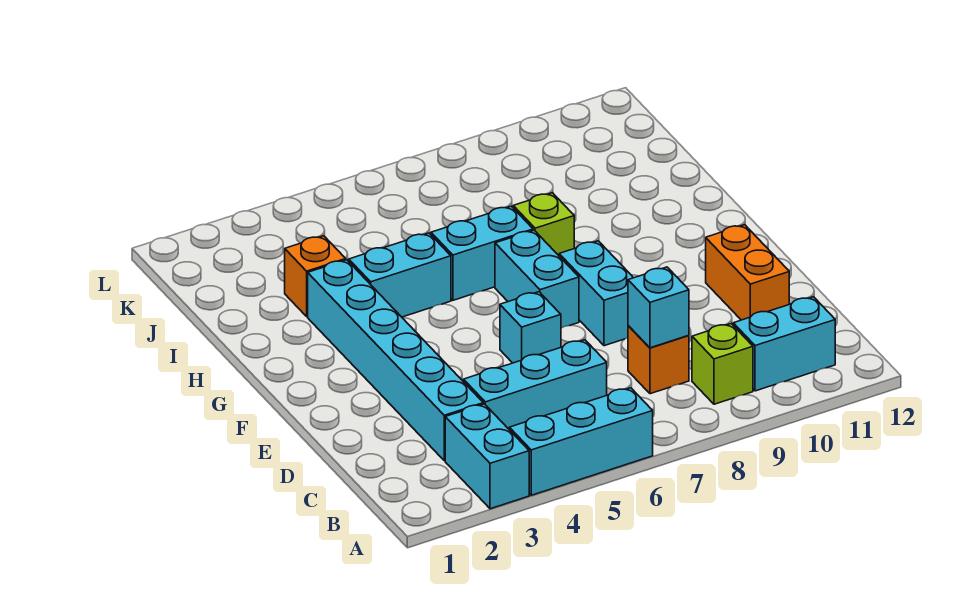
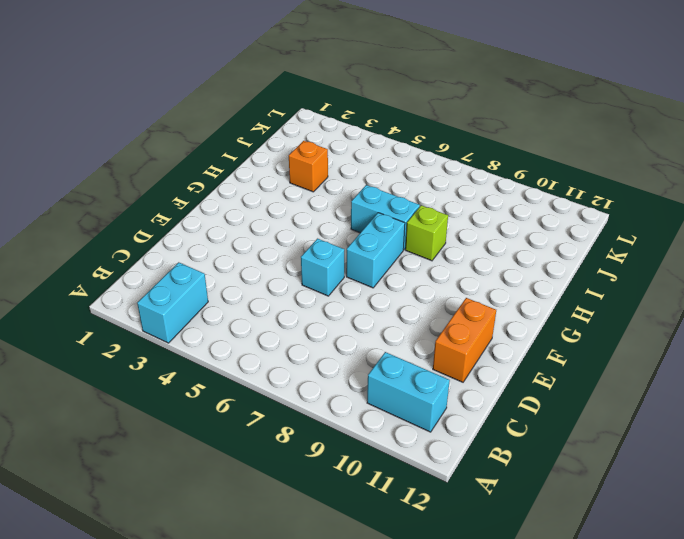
none -> cyan 1x3 brick [509,388,653,495]
none -> lime 1x1 brick [692,324,753,404]
none -> cyan 1x6 brick [308,260,483,461]

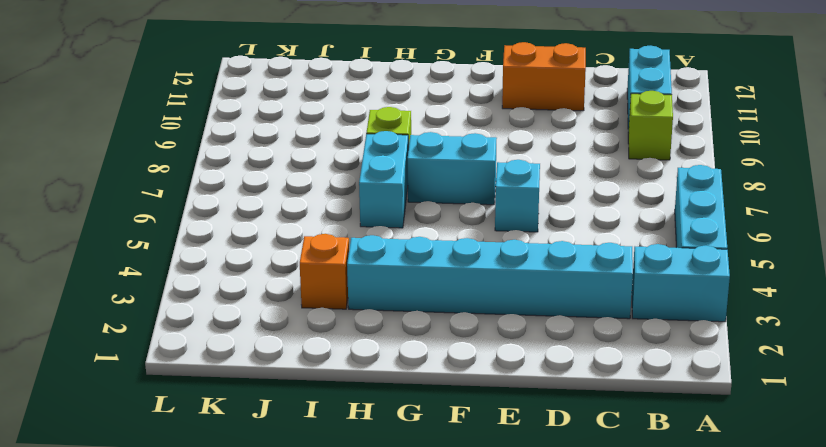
none -> cyan 1x3 brick [463,340,607,429]
none -> orange 1x1 brick [628,326,689,394]
none -> cyan 1x2 brick [559,241,633,346]

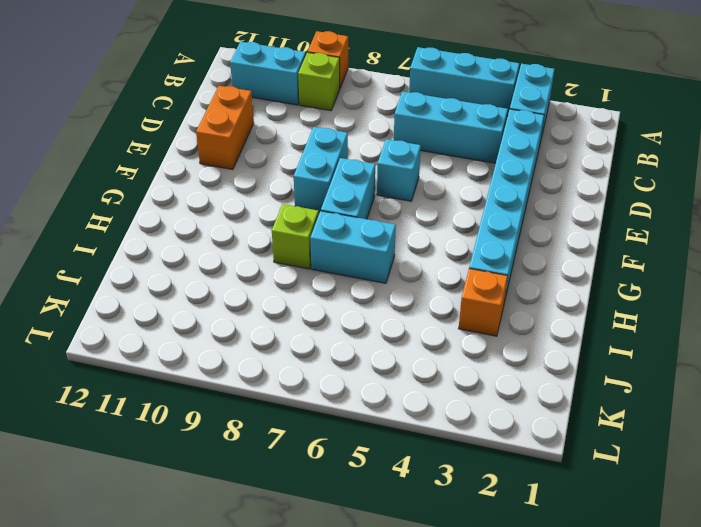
orange 1x1 brick [308,31,348,88] -> orange 1x1 brick moved to [628,326,689,394]
none -> cyan 1x2 brick [349,233,451,317]
none -> cyan 1x1 brick [628,267,689,348]

